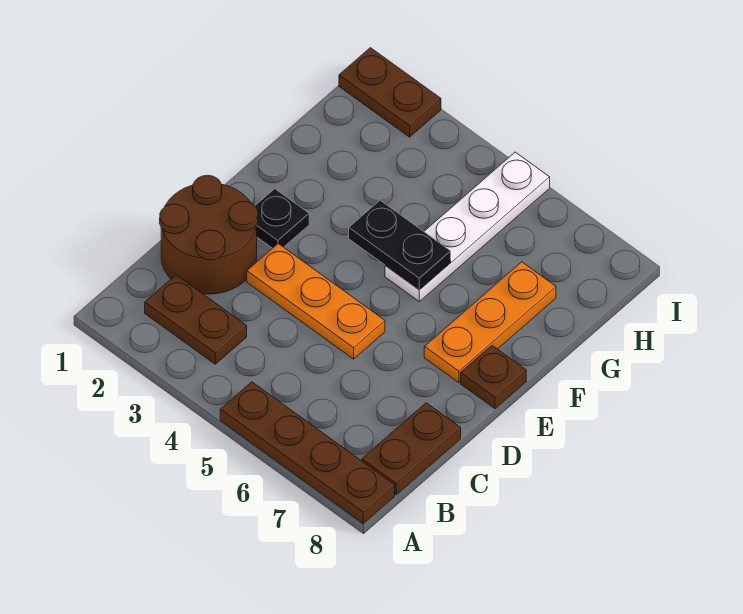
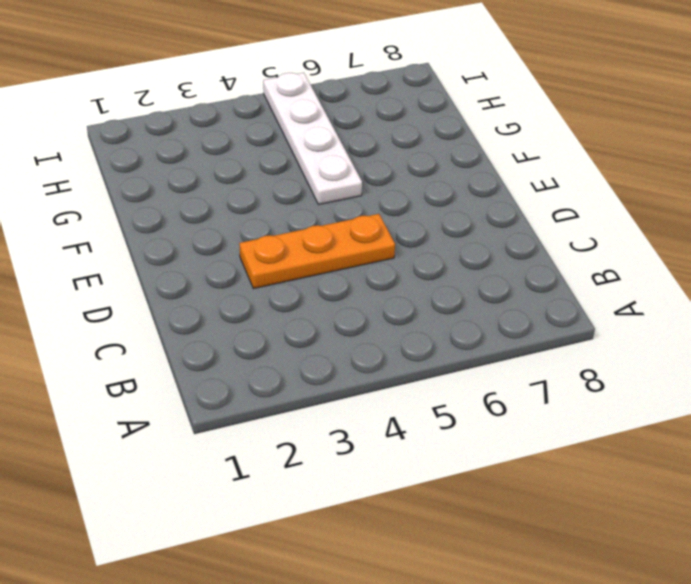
none -> brown 1x4 plate [220,382,395,523]
none -> brown 1x2 plate [145,275,247,364]

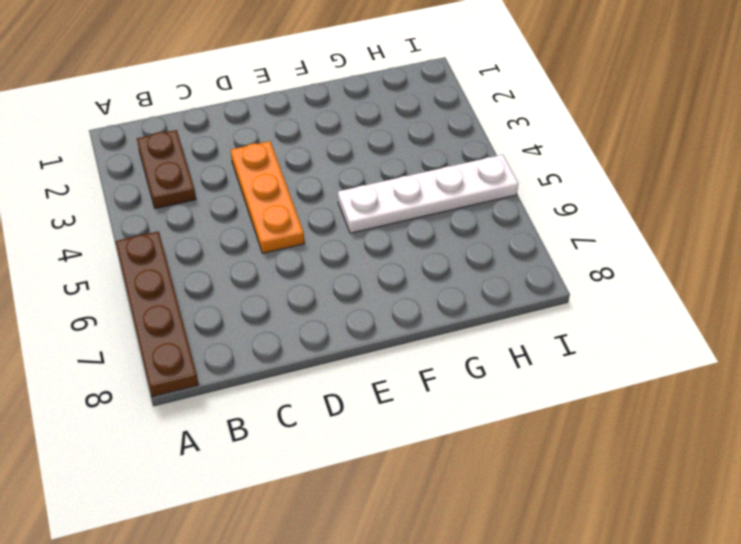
none -> brown 1x2 plate [362,403,461,495]
none -> brown 2x2 round brick [160,175,258,294]

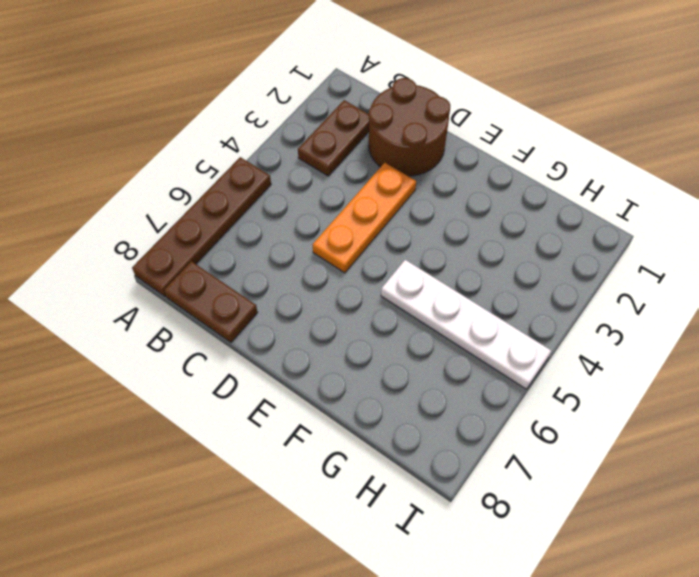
none -> black 1x1 plate [255,189,309,248]
none -> orange 1x3 plate [424,262,556,383]

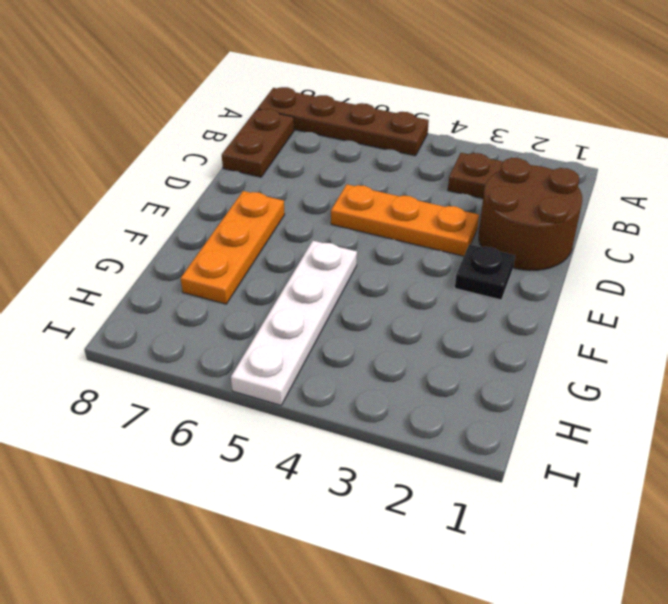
none -> brown 1x1 plate [461,346,526,409]
none -> brown 1x2 plate [339,48,441,137]

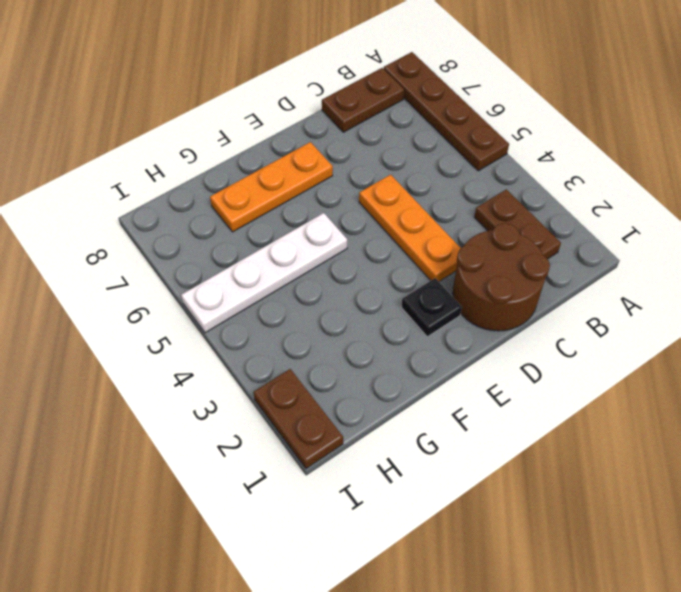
none -> brown 1x1 plate [461,346,526,409]
none -> black 1x2 plate [349,200,451,290]

